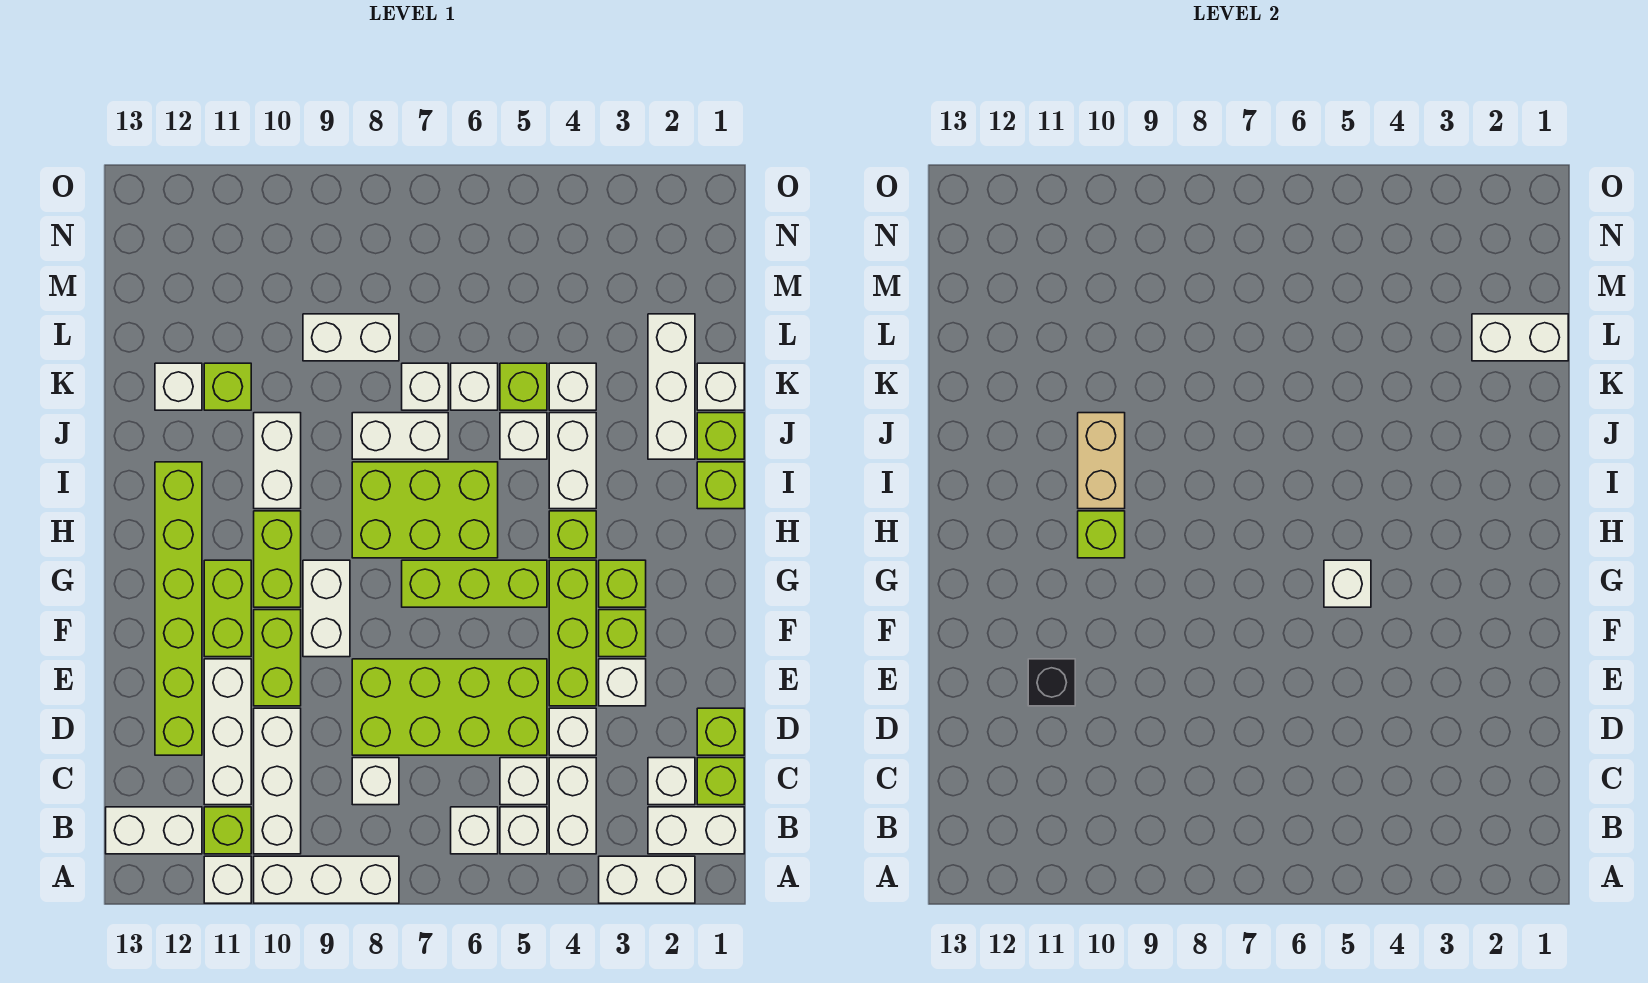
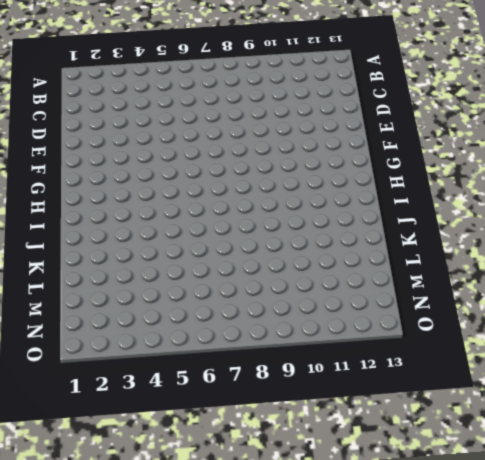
none -> white 1x2 brick [599,856,695,903]
none -> white 1x3 brick [254,856,399,903]
none -> white 1x1 brick [204,856,251,903]
none -> white 1x2 brick [648,807,744,854]

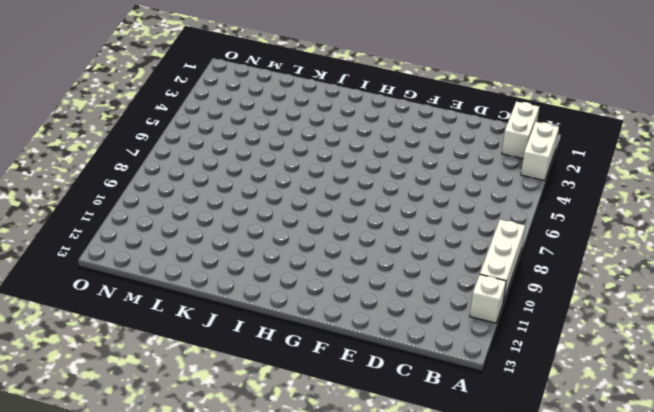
none -> white 1x2 brick [549,758,596,854]
none -> white 1x1 brick [500,807,547,854]
none -> white 1x1 brick [451,807,498,854]
none -> white 1x3 brick [254,708,301,854]

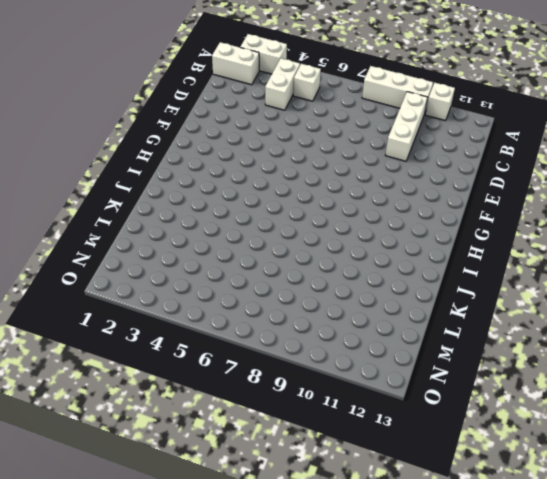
none -> white 1x1 brick [451,807,498,854]
none -> lime 1x1 brick [204,807,251,854]
none -> white 1x2 brick [106,807,202,854]
none -> lime 1x1 brick [697,758,744,805]

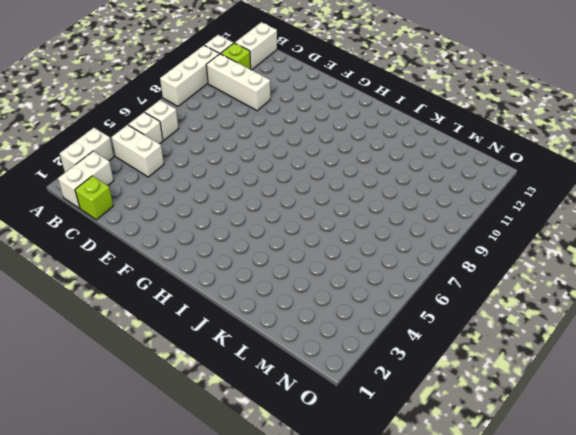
none -> white 1x1 brick [648,758,695,805]
none -> white 1x1 brick [500,758,547,805]
none -> white 1x1 brick [352,758,399,805]
none -> white 1x3 brick [204,659,251,805]

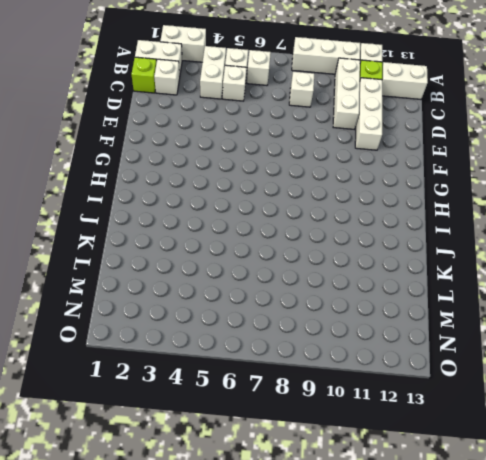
none -> lime 1x1 brick [697,708,744,755]
none -> white 1x1 brick [549,708,596,755]
none -> lime 2x4 brick [352,659,547,755]
none -> lime 1x6 brick [155,462,202,755]

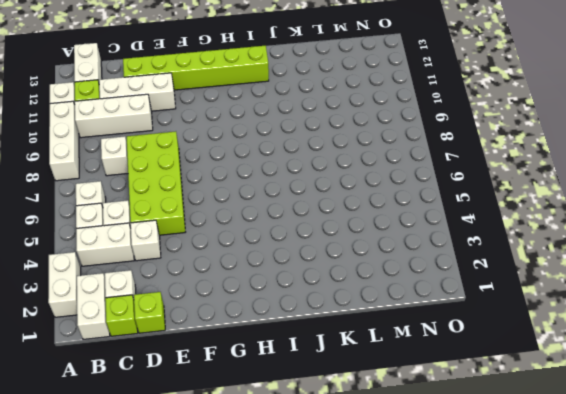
none -> white 1x1 brick [599,659,646,706]
none -> lime 1x3 brick [549,560,596,706]
none -> lime 1x2 brick [254,610,301,706]
none -> lime 1x1 brick [599,610,646,657]

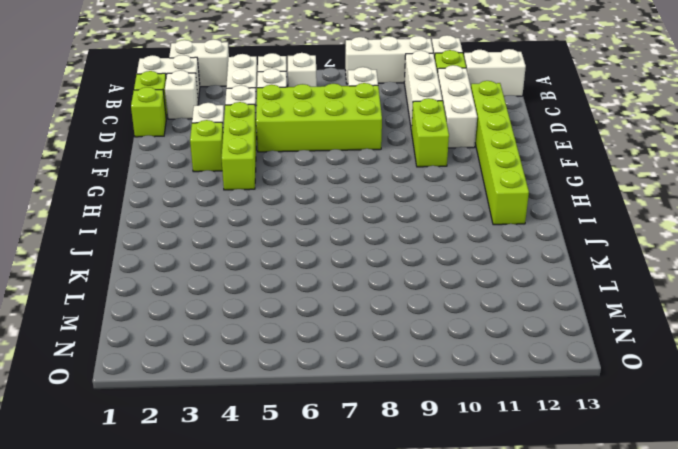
none -> white 1x2 brick [303,560,350,657]
none -> lime 1x2 brick [204,560,251,657]
none -> lime 1x1 brick [599,560,646,607]
none -> lime 1x3 brick [402,560,547,607]

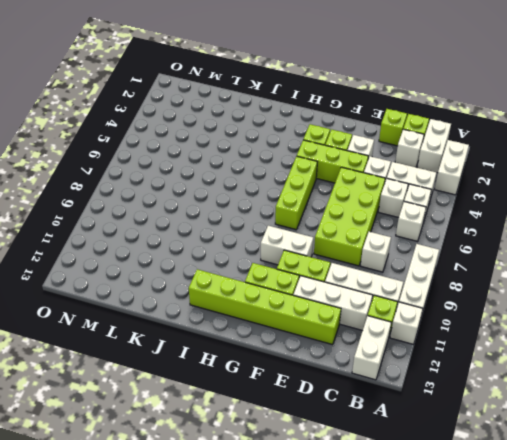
none -> lime 1x2 brick [254,511,301,607]
none -> lime 1x1 brick [549,511,596,558]
none -> lime 2x3 brick [352,462,498,558]
none -> lime 1x1 brick [697,462,744,509]

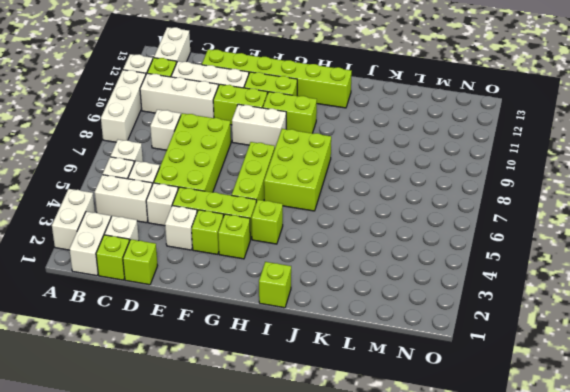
none -> white 1x2 brick [549,413,596,509]
none -> white 1x2 brick [254,413,301,509]
none -> lime 1x1 brick [697,413,744,459]
none -> white 1x3 brick [648,314,695,459]

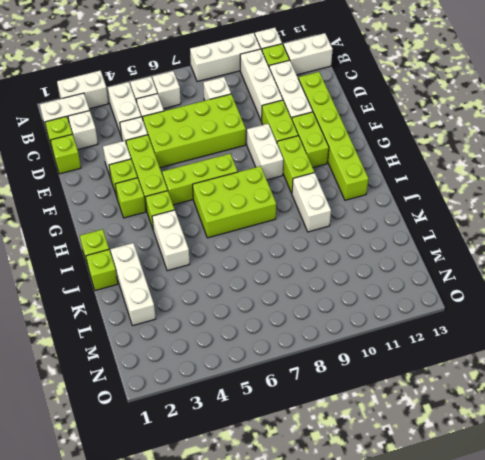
none -> white 1x1 brick [500,413,547,459]
none -> white 1x2 brick [352,413,448,459]
none -> white 1x1 brick [697,363,744,410]
none -> white 1x1 brick [549,363,596,410]

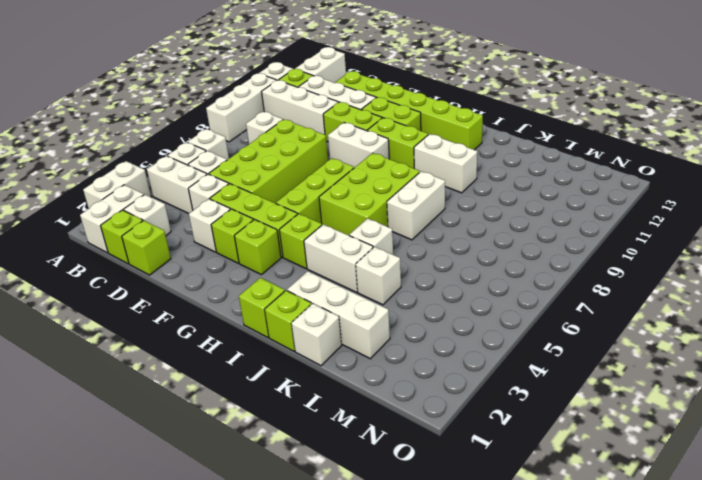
none -> lime 1x1 brick [500,363,547,410]
none -> white 1x1 brick [451,363,498,410]
none -> white 1x1 brick [402,363,448,410]
none -> lime 1x1 brick [204,363,251,410]

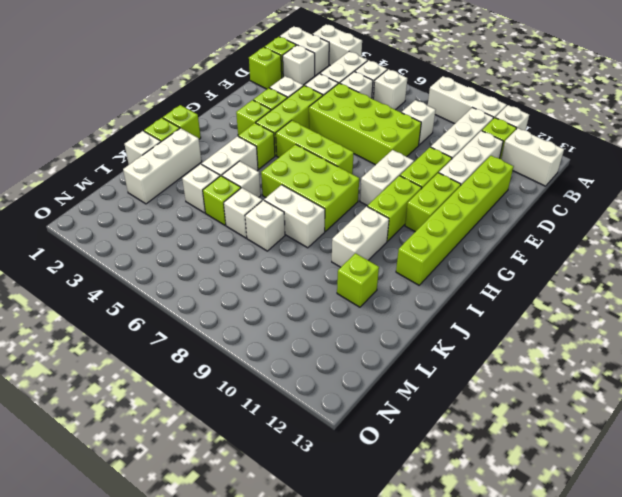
none -> white 1x1 brick [155,363,202,410]
none -> white 1x2 brick [303,314,399,361]
none -> black 1x1 brick [1028,659,1075,706]
none -> white 1x1 brick [1324,560,1371,607]

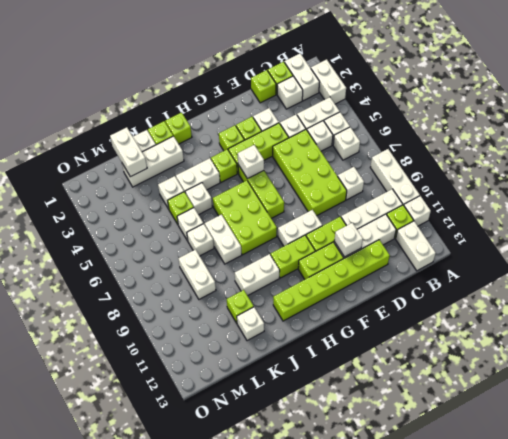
white 1x1 brick [334,223,363,257] -> black 1x1 brick [1028,659,1075,706]
none -> lime 1x1 brick [1078,511,1125,558]
none -> tan 1x2 brick [1078,413,1125,509]

